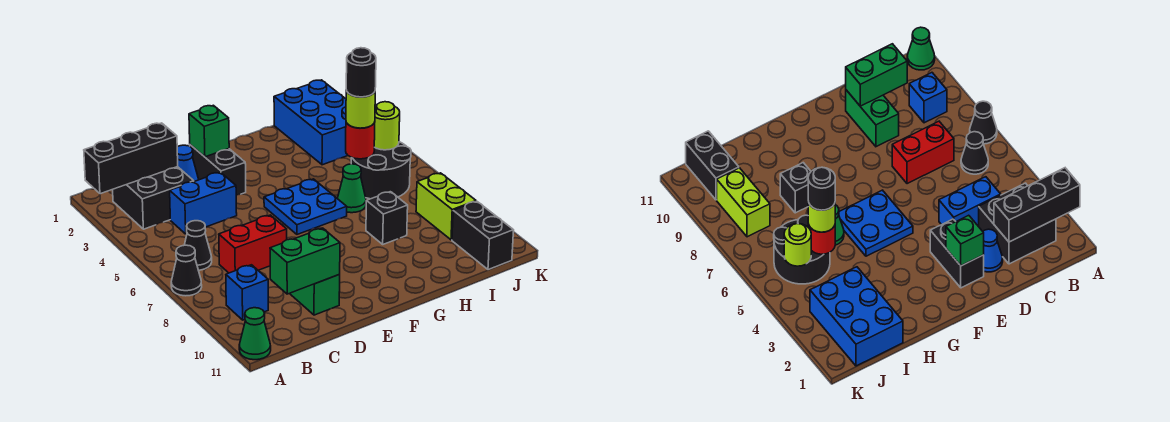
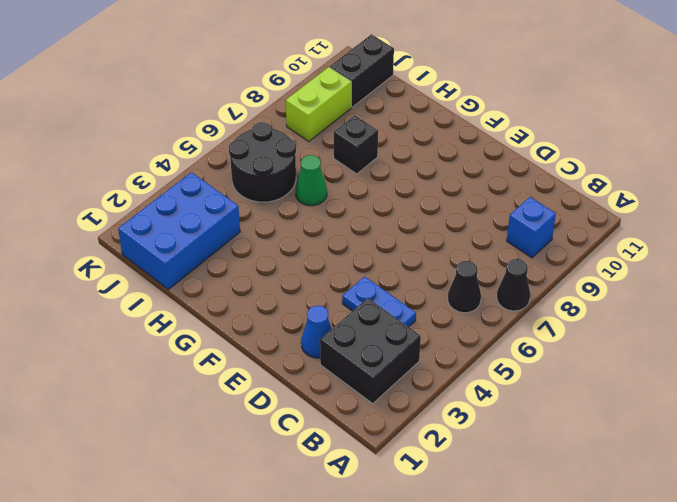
blue 1x2 plate [342,276,416,327] -> blue 1x2 brick [170,172,237,234]
none -> green 1x1 cone [239,308,271,360]
none -> red 1x2 brick [219,215,287,273]
none -> green 1x2 brick [290,275,340,315]

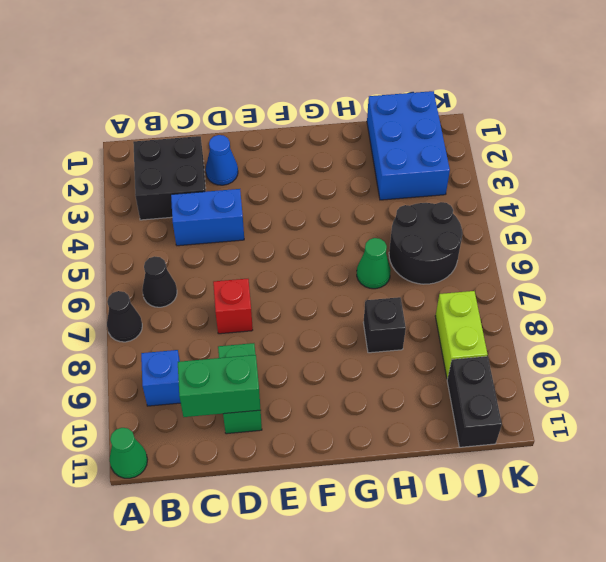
red 1x1 brick [213,279,253,334] -> red 1x2 brick [219,215,287,273]
none -> black 1x2 brick [190,145,246,195]
none -> blue 2x2 plate [264,179,347,234]
none -> black 1x3 brick [84,123,178,194]

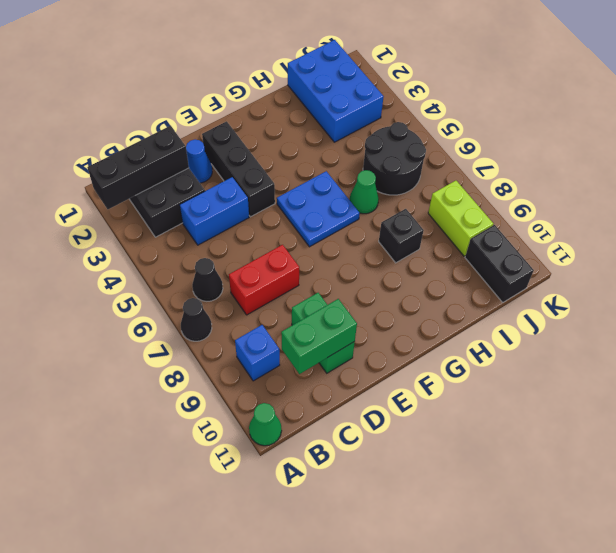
black 1x3 brick [202,121,275,217] -> black 1x2 brick [190,145,246,195]
none -> green 1x1 brick [189,105,229,157]
none -> red 1x1 round brick [346,122,375,159]
none -> lime 1x1 round brick [374,102,400,150]

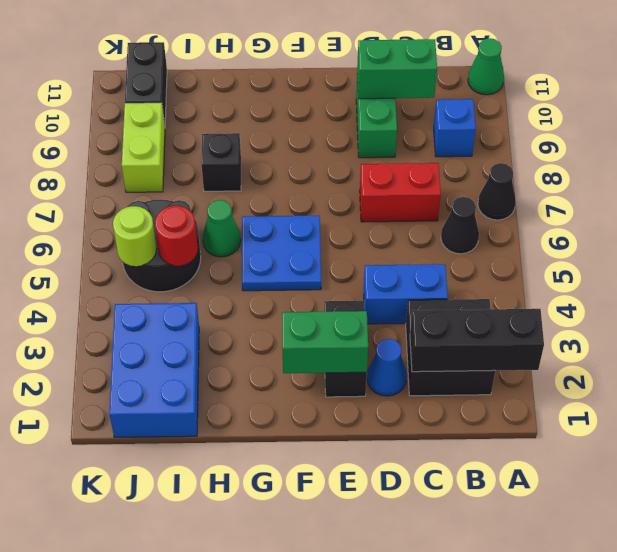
green 1x2 brick [282,311,368,373] -> green 1x1 brick [189,105,229,157]
none -> lime 1x1 round brick [346,90,375,128]
none -> black 1x1 round brick [346,48,376,97]

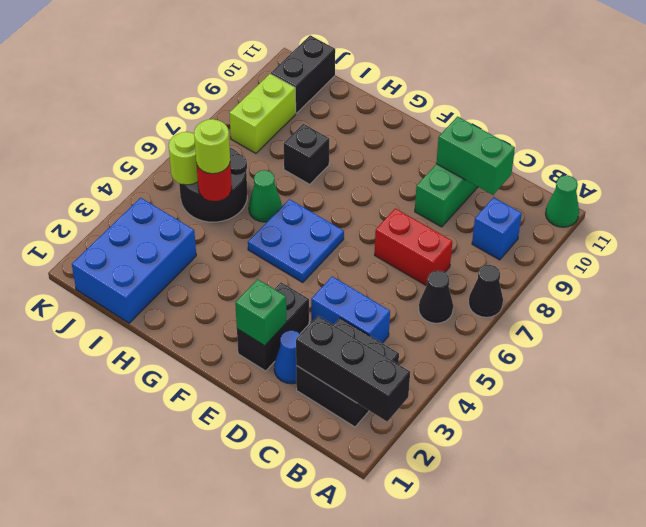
none -> black 1x1 round brick [346,48,376,97]

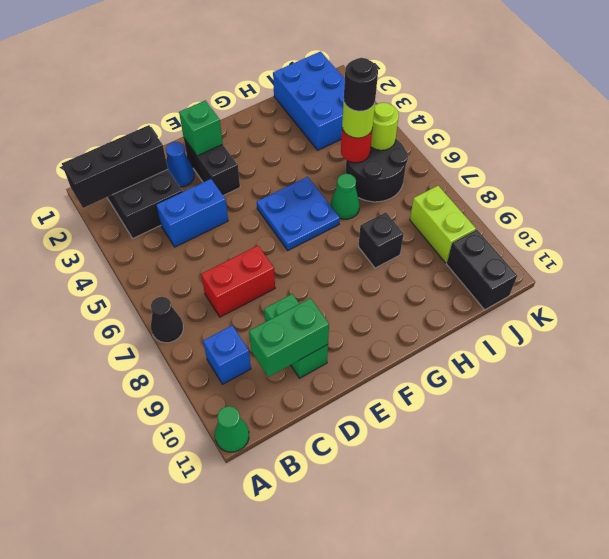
none -> black 1x1 cone [185,221,212,270]

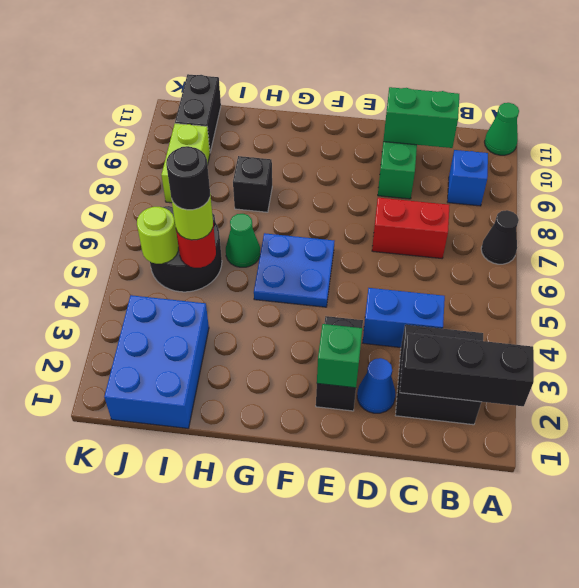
none -> black 1x1 cone [185,221,212,270]

